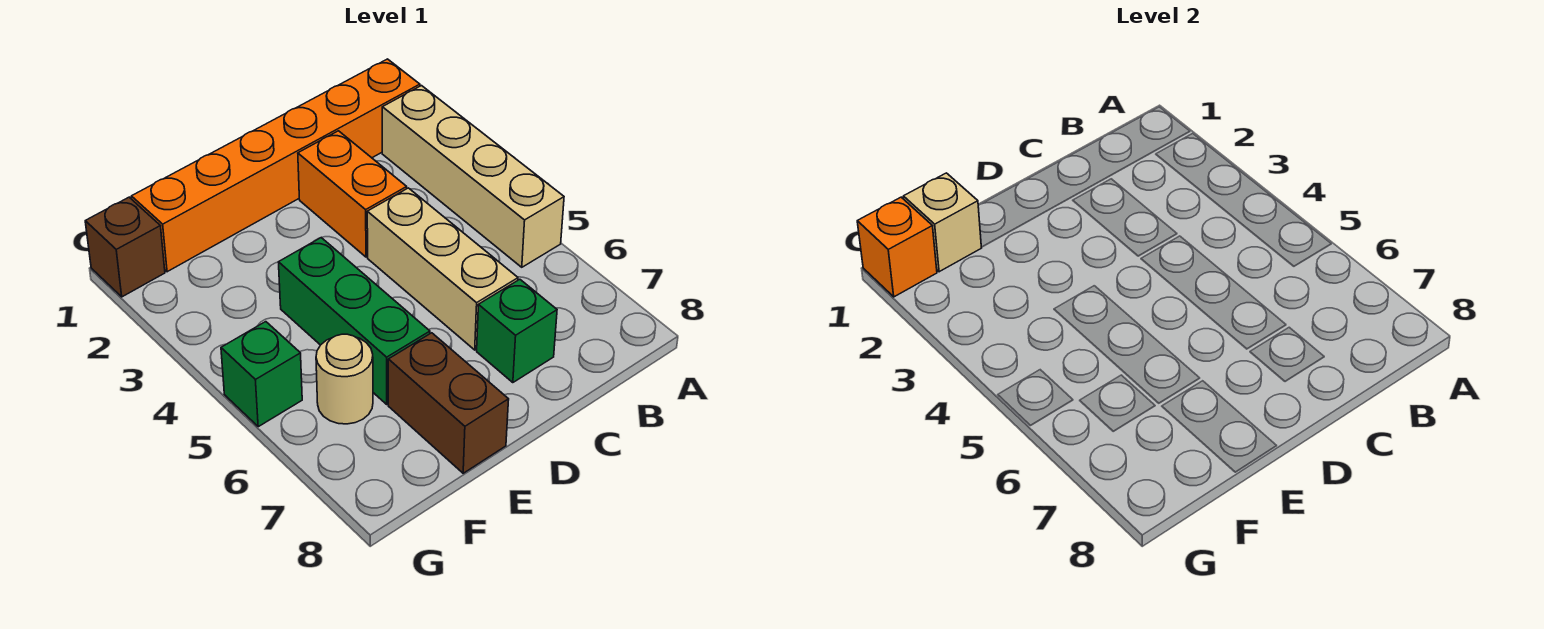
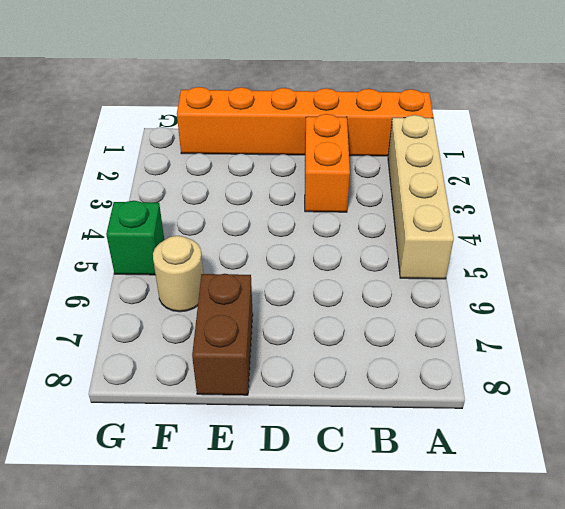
none -> tan 1x3 brick [367,188,518,350]
none -> green 1x1 brick [477,279,557,383]
none -> green 1x3 brick [279,238,430,404]

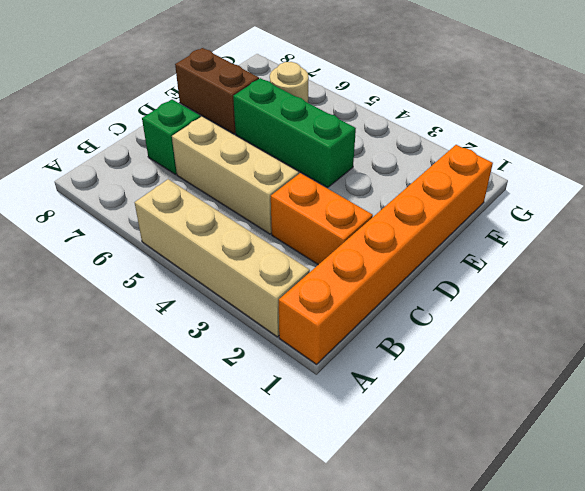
none -> brown 1x1 brick [85,197,165,297]
none -> green 1x1 brick [221,322,302,427]
none -> tan 1x1 brick [903,173,981,272]

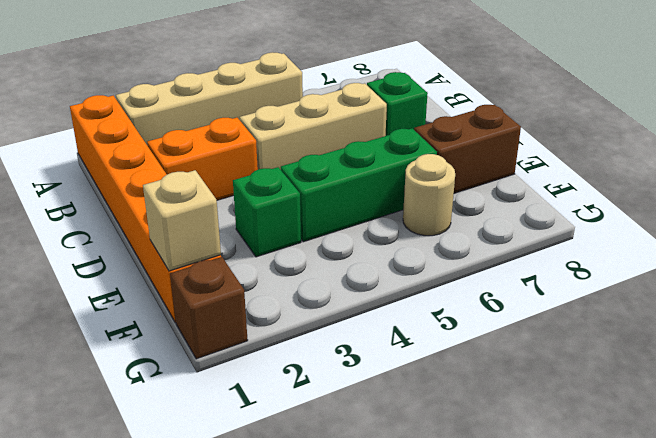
green 1x1 brick [233,167,301,257] -> green 1x1 brick moved to [221,322,302,427]
none -> orange 1x1 brick [857,197,937,297]

